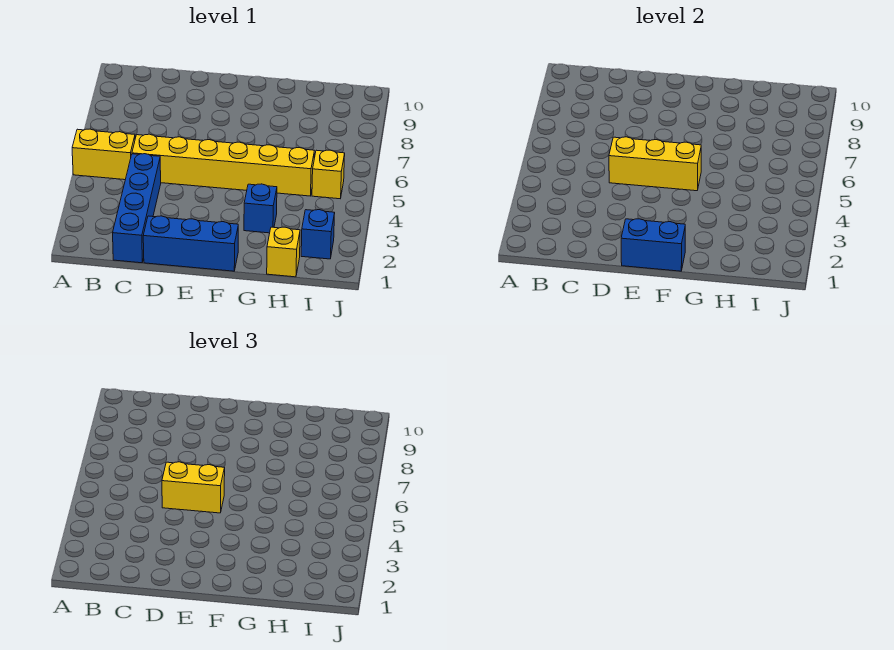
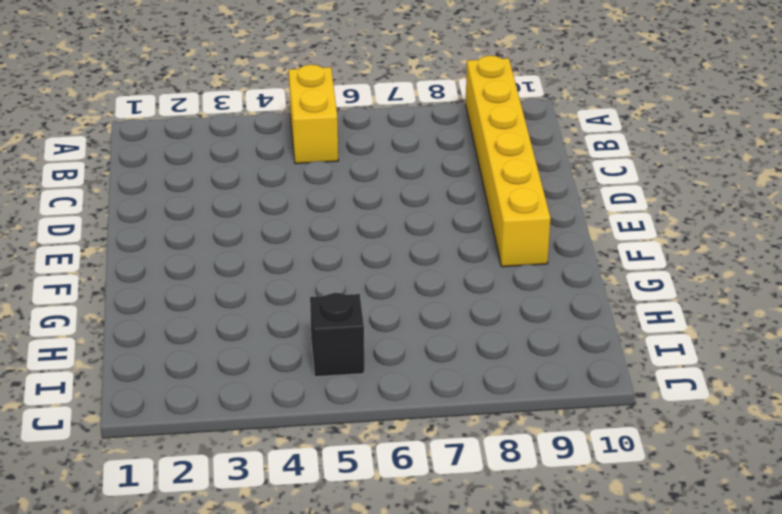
yellow 1x6 brick [466,56,550,267] -> yellow 1x6 brick moved to [132,134,314,196]
black 1x1 brick [310,293,364,377] -> yellow 1x1 brick [312,150,345,199]
none -> blue 1x4 brick [113,154,161,263]
none -> blue 1x3 brick [143,216,238,271]

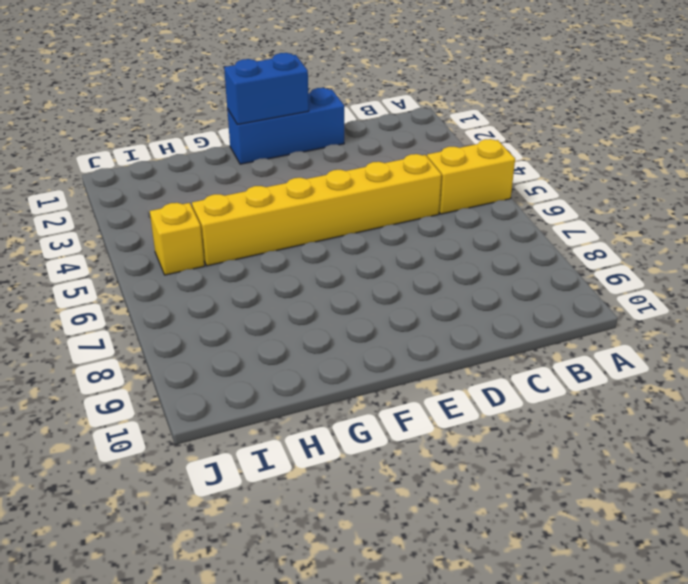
none -> blue 1x4 brick [113,154,161,263]
none -> blue 1x1 brick [244,184,277,233]

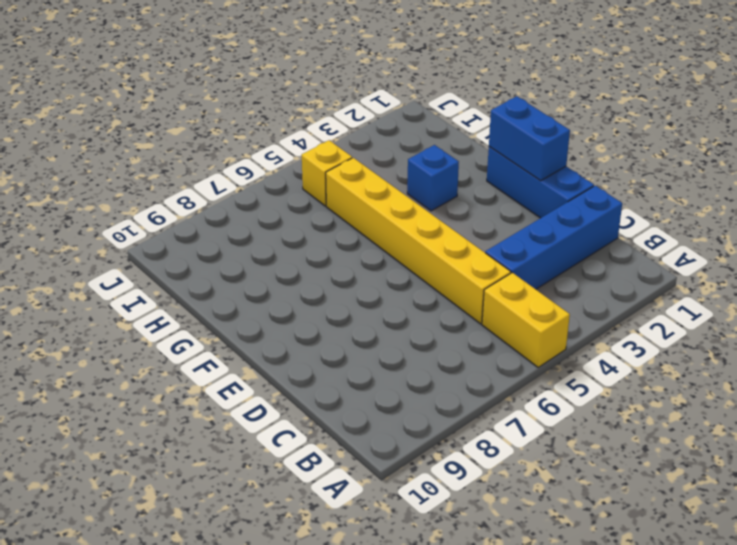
none -> yellow 1x1 brick [267,227,300,277]
none -> blue 1x1 brick [301,210,335,259]

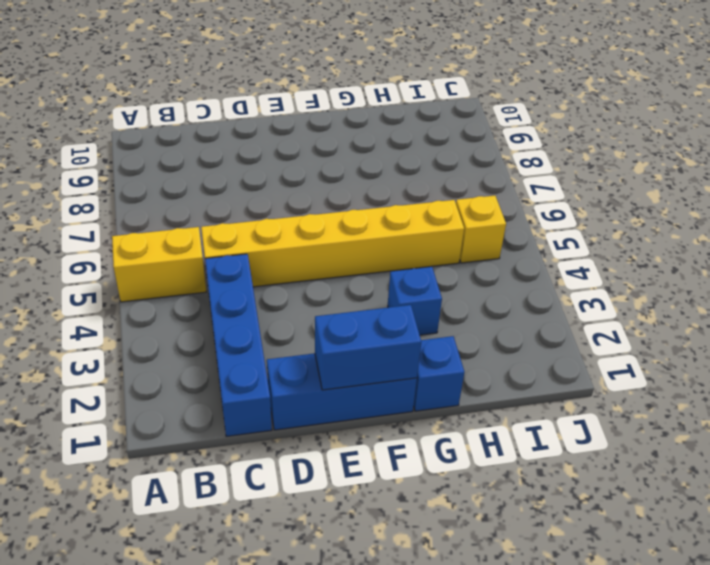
blue 1x1 brick [414,336,465,411] -> blue 1x1 brick moved to [301,210,335,259]
none -> yellow 1x1 brick [267,227,300,277]
none -> yellow 1x3 brick [609,137,701,191]

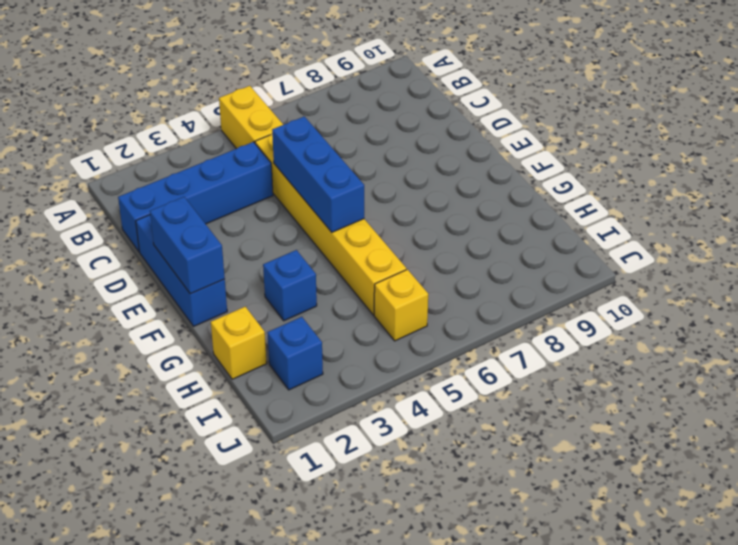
blue 1x3 brick [272,116,364,232] -> yellow 1x3 brick [609,137,701,191]
none -> yellow 1x2 brick [162,462,225,513]

